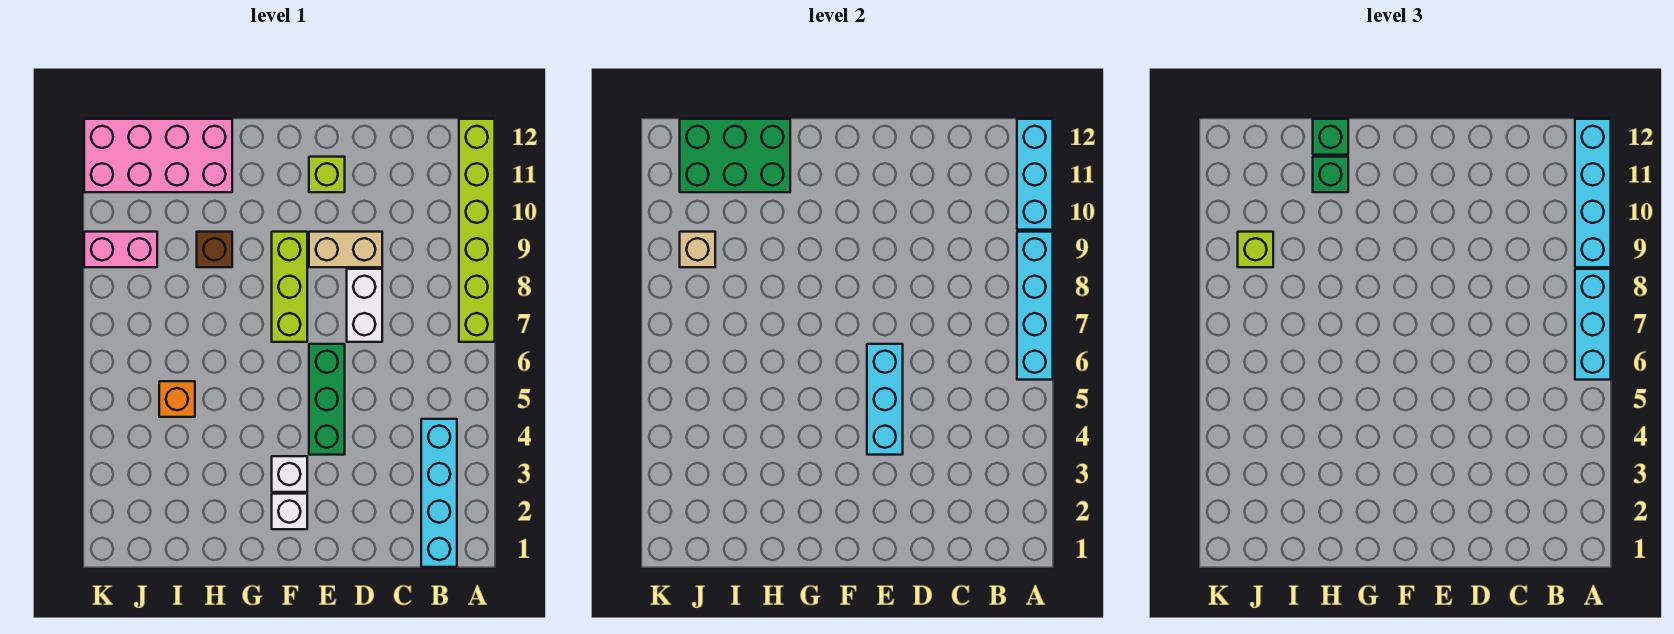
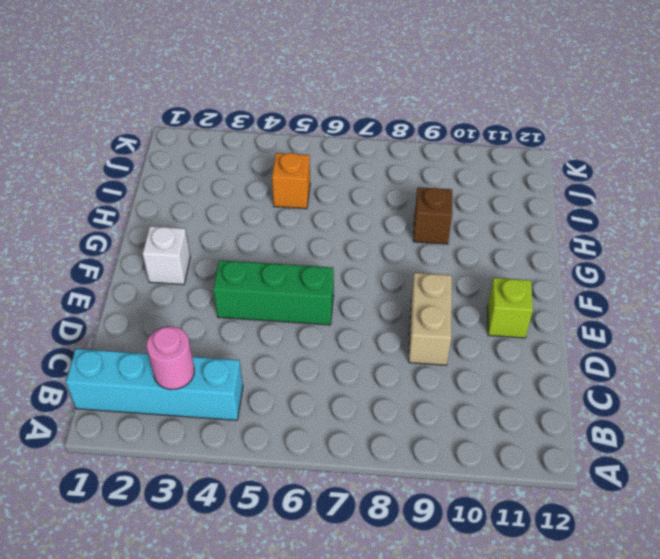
pink 1x1 round brick [147,326,194,390] -> none
none -> lime 1x6 brick [459,119,495,342]
none -> white 1x2 brick [347,269,382,342]
none -> white 1x1 brick [272,456,307,492]

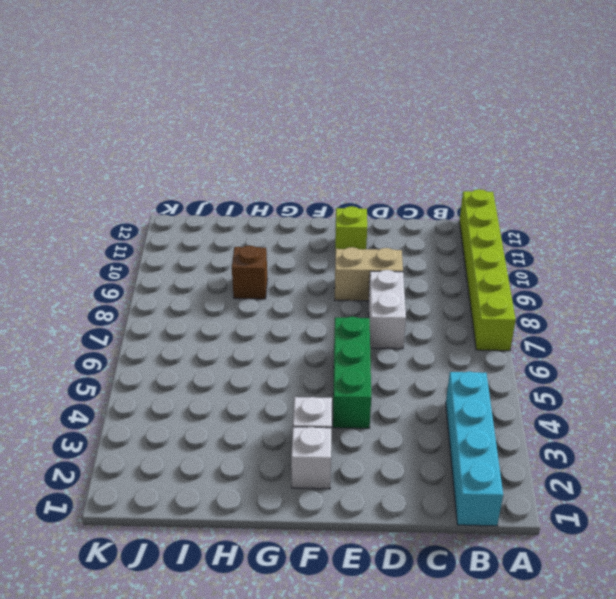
none -> lime 1x3 brick [272,232,307,342]
none -> pink 2x4 brick [84,119,232,192]
none -> orange 1x1 brick [159,381,195,417]

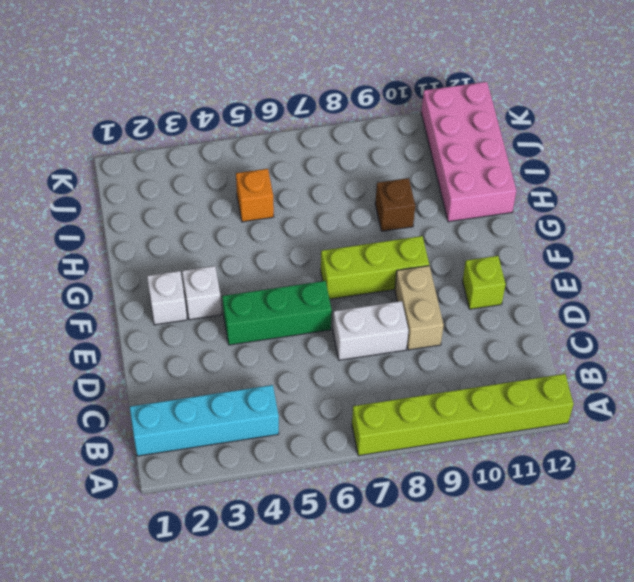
none -> pink 1x2 brick [84,232,157,267]
none -> cyan 1x4 brick [1017,232,1053,380]
none -> cyan 1x3 brick [1017,119,1053,230]

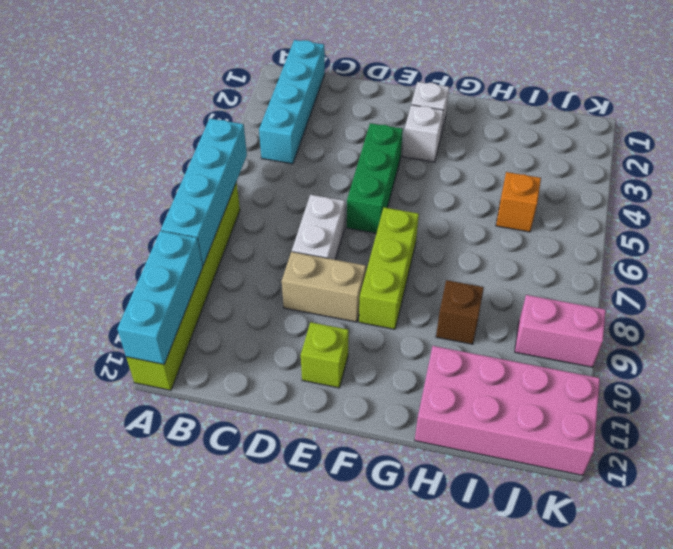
none -> cyan 1x3 brick [867,344,903,455]
none -> green 2x3 brick [680,119,790,192]
none -> tan 1x1 brick [680,232,715,267]

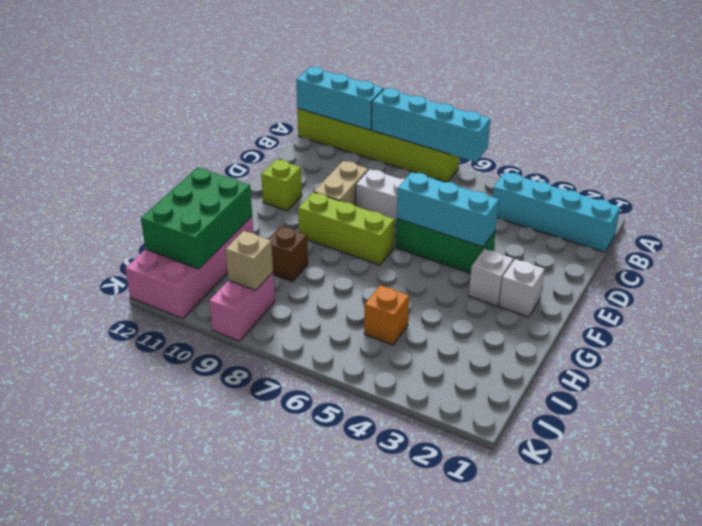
none -> cyan 1x3 brick [1575,269,1611,380]
none -> cyan 1x4 brick [1575,119,1611,267]
none -> green 1x1 brick [1313,157,1348,192]

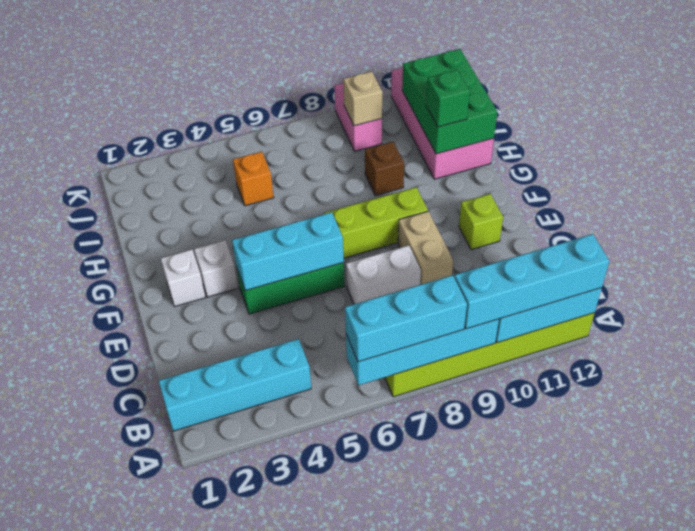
none -> green 1x1 brick [1313,119,1348,155]
none -> lime 1x1 brick [1238,232,1273,267]

